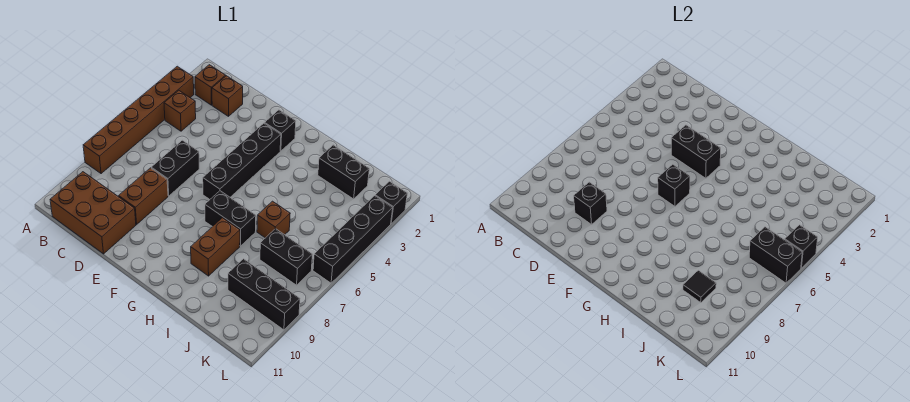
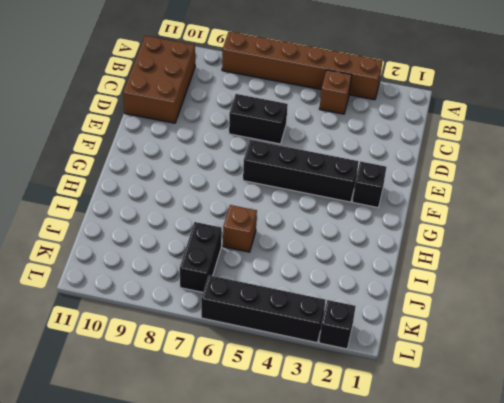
none -> brown 1x1 brick [195,65,226,105]
none -> brown 1x1 brick [212,76,243,116]
none -> brown 1x2 brick [119,168,168,224]

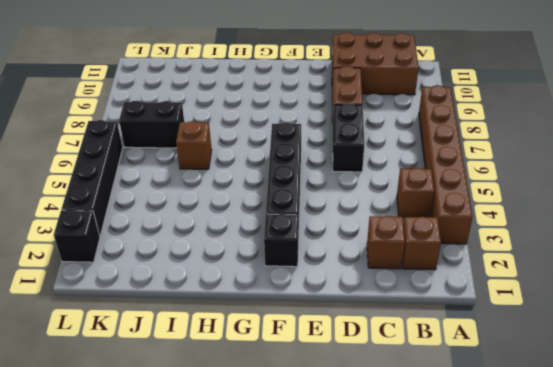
none -> black 1x2 brick [205,191,256,246]
none -> brown 1x2 brick [191,218,240,276]
none -> black 1x2 brick [318,145,369,199]

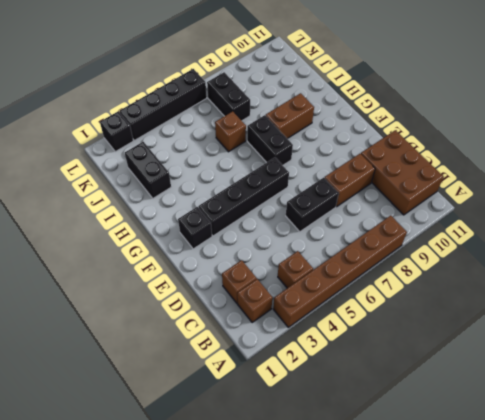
none -> black 1x3 brick [228,259,300,330]
none -> black 1x1 brick [574,182,607,224]
none -> black 1x2 brick [671,125,721,178]

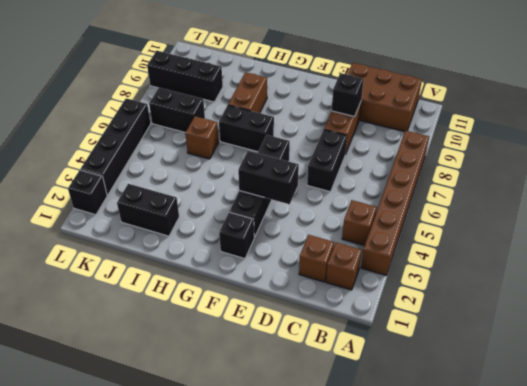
none -> black 1x1 brick [658,164,690,206]
none -> black 1x1 tile [683,270,716,302]
none -> black 1x2 brick [749,227,802,283]

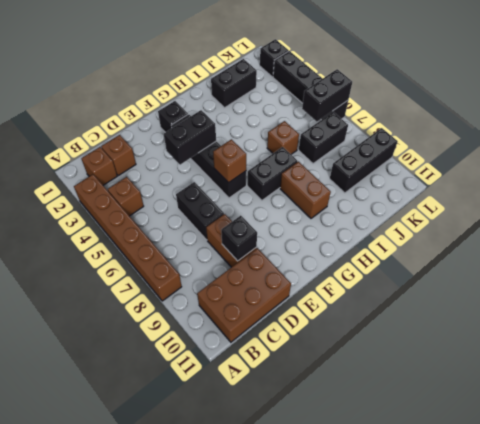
brown 1x1 brick [213,139,246,183] -> black 1x1 brick [658,164,690,206]
none -> black 1x1 tile [683,270,716,302]
none -> black 1x1 brick [785,225,818,268]

